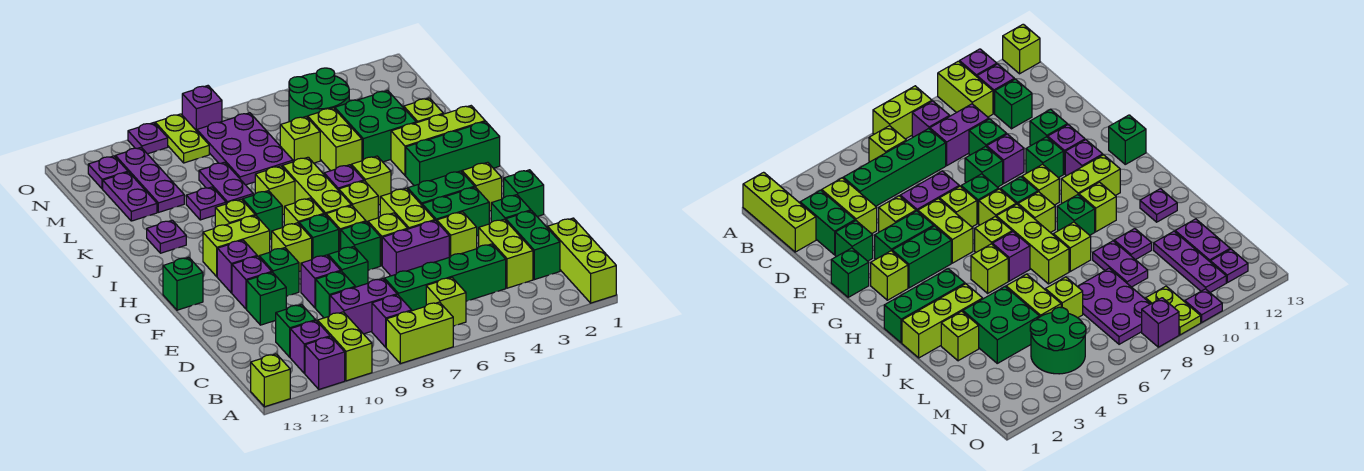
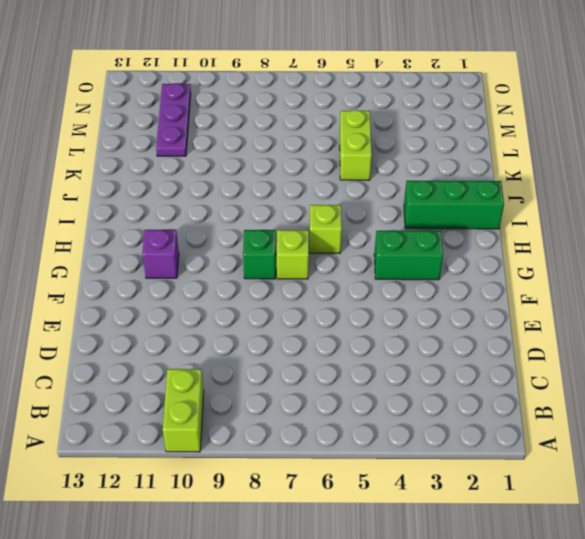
none -> lime 1x3 brick [548,218,616,303]
none -> lime 1x2 brick [386,302,453,364]
none -> purple 1x1 brick [305,337,345,389]
none -> lime 1x1 brick [251,354,290,407]

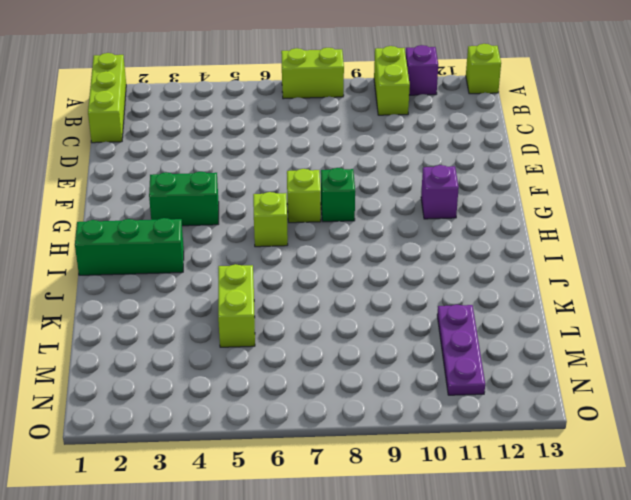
none -> lime 1x1 brick [426,277,466,326]
none -> purple 1x1 brick [372,295,412,347]
none -> purple 1x1 brick [290,321,330,373]
none -> green 1x2 brick [506,211,560,280]

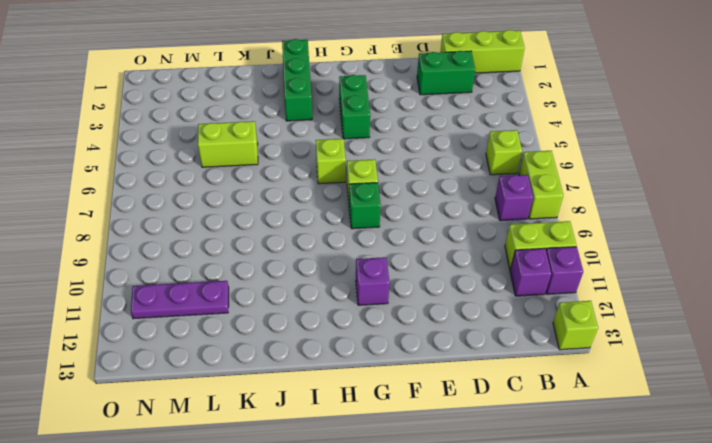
none -> lime 1x2 brick [479,219,533,288]
none -> green 1x4 brick [384,244,506,311]
none -> purple 1x2 brick [330,279,397,334]
none -> green 1x1 brick [276,305,316,357]

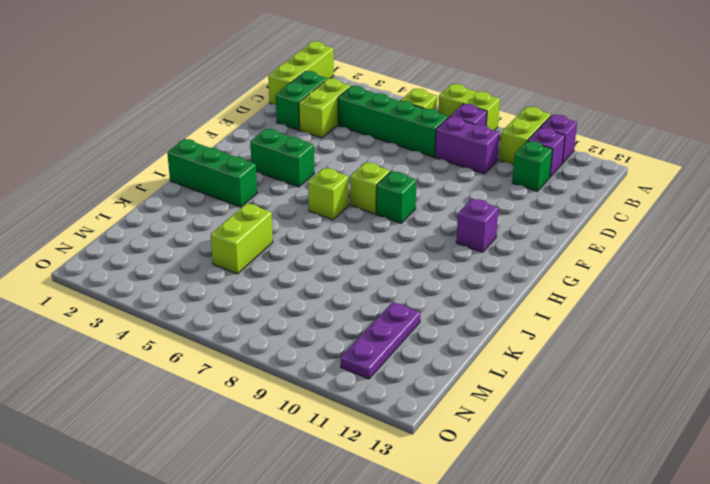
none -> lime 1x1 brick [251,354,290,407]
none -> green 1x1 brick [316,271,355,318]
none -> green 1x1 brick [491,195,531,222]
none -> lime 1x1 brick [437,212,477,257]

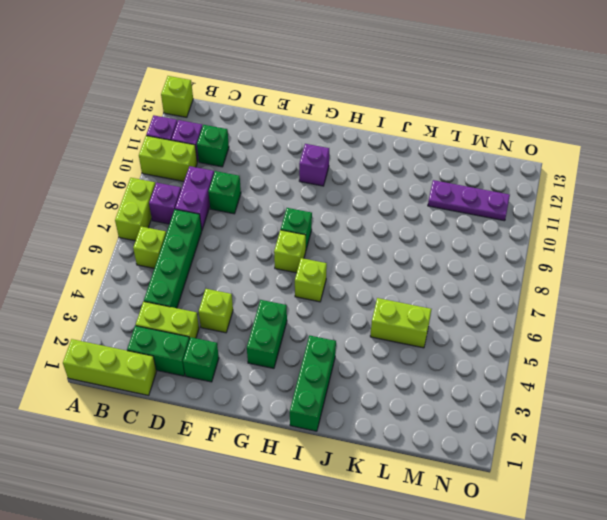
none -> purple 1x2 brick [382,220,449,276]
none -> green 1x1 brick [328,246,368,287]
none -> purple 1x1 brick [301,255,341,308]
none -> green 1x1 brick [247,272,286,325]

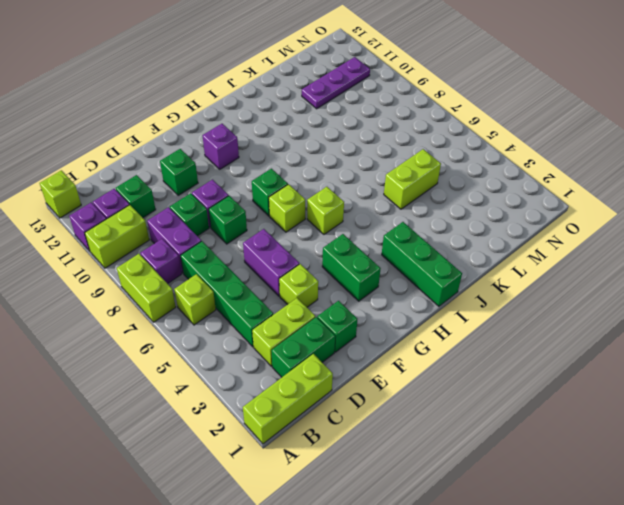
none -> green 1x1 brick [504,170,544,217]
none -> green 1x2 brick [422,187,489,236]
none -> lime 1x2 brick [380,188,435,229]
none -> lime 1x1 brick [368,213,408,266]

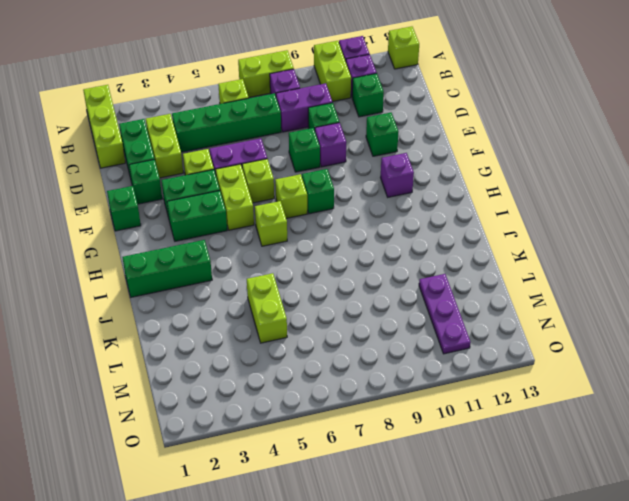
none -> green 1x1 brick [341,222,380,270]
none -> green 1x1 brick [259,248,299,296]
none -> purple 1x1 brick [232,256,272,309]
none -> lime 1x1 brick [462,162,502,211]

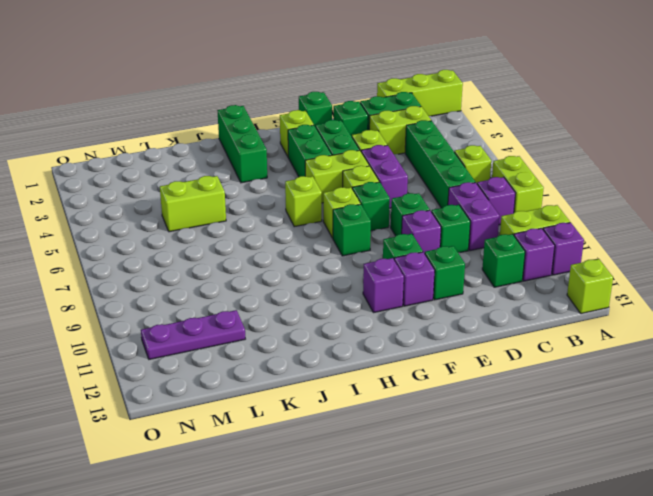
none -> lime 1x1 brick [272,223,312,271]
none -> green 1x1 brick [163,257,203,310]
none -> lime 1x3 brick [282,157,351,215]
none -> lime 1x1 brick [284,198,324,226]

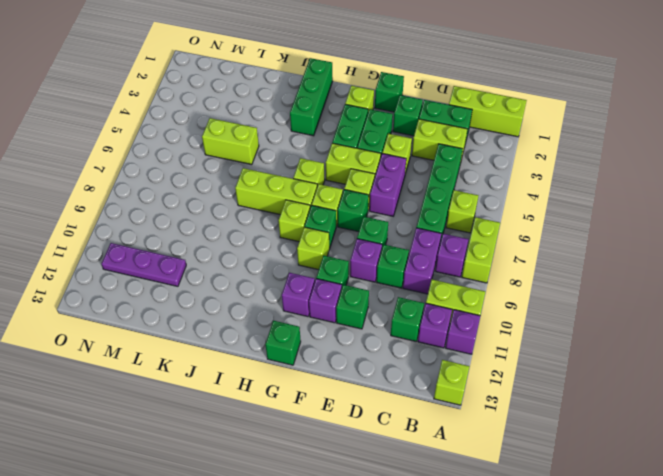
none -> lime 1x2 brick [203,215,270,277]
none -> lime 1x1 brick [351,156,391,205]
none -> purple 1x1 brick [324,165,364,191]
none -> green 1x1 brick [243,191,282,239]

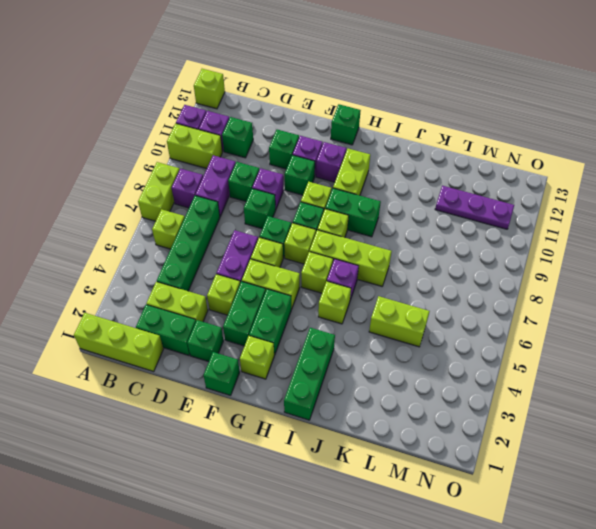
green 1x2 brick [325,188,381,237] -> green 1x1 brick [243,191,282,239]
none -> lime 1x1 brick [215,199,255,227]
none -> lime 1x3 brick [391,106,485,176]
none -> lime 1x1 brick [255,166,295,215]
none -> purple 1x1 plate [147,220,186,253]

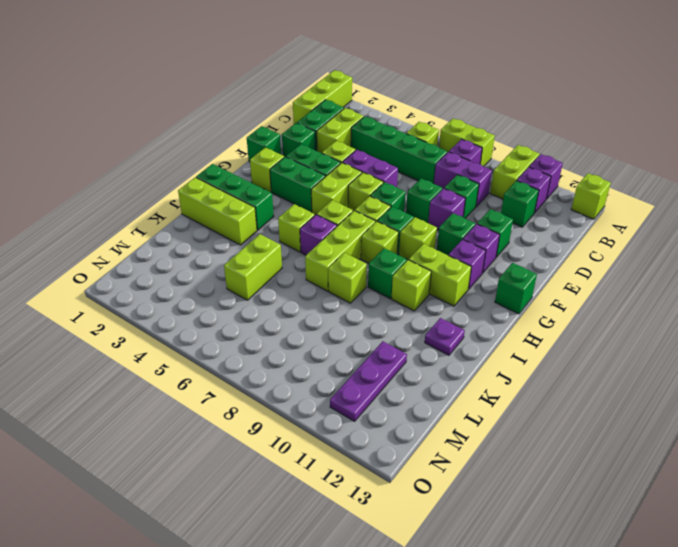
none -> lime 1x1 brick [404,98,443,123]
none -> green 2x2 brick [335,91,416,162]
none -> purple 1x2 plate [199,162,253,204]
none -> purple 1x1 plate [186,187,226,220]

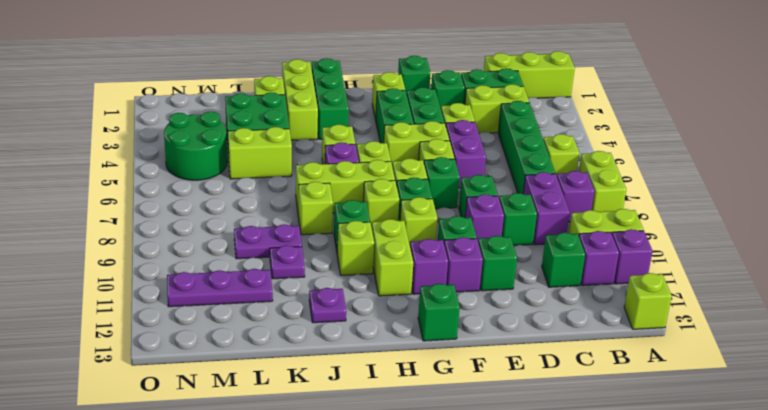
none -> lime 1x1 brick [280,117,320,163]
none -> purple 2x3 plate [197,113,293,185]
none -> purple 1x2 plate [103,172,157,221]
none -> lime 1x2 plate [155,114,209,163]

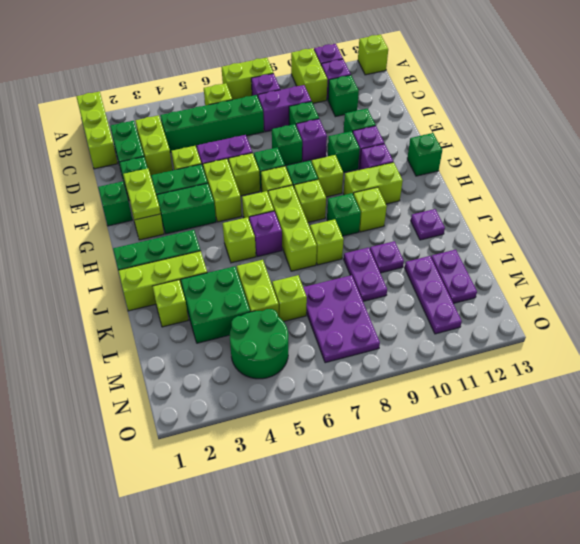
lime 1x2 plate [123,169,161,220] -> lime 1x2 plate moved to [155,114,209,163]
none -> purple 1x1 plate [88,156,128,189]
none -> purple 1x1 brick [182,86,222,131]
none -> purple 1x1 plate [128,123,168,154]

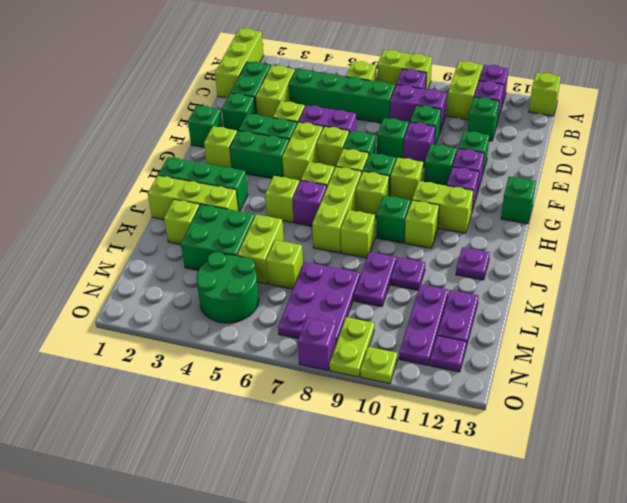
lime 1x1 plate [360,347,397,384] -> purple 1x1 plate [128,123,168,154]

